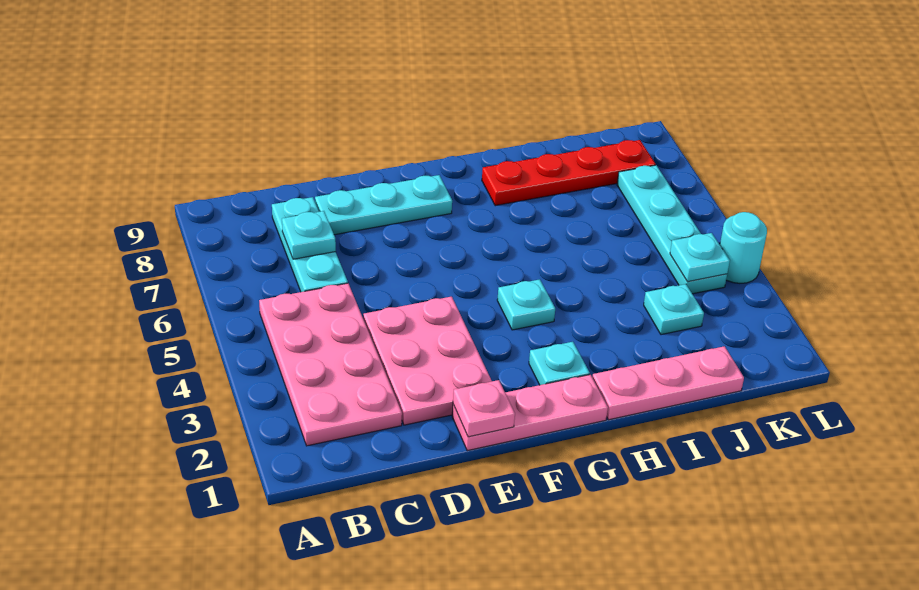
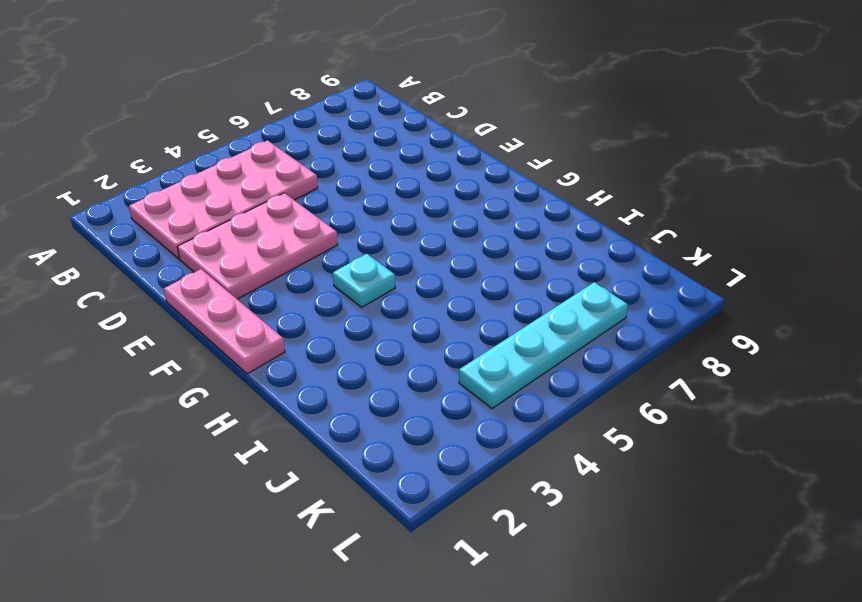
none -> cyan 1x3 plate [272,197,348,292]
none -> cyan 1x3 plate [315,175,452,235]
none -> cyan 1x1 plate [529,342,590,385]

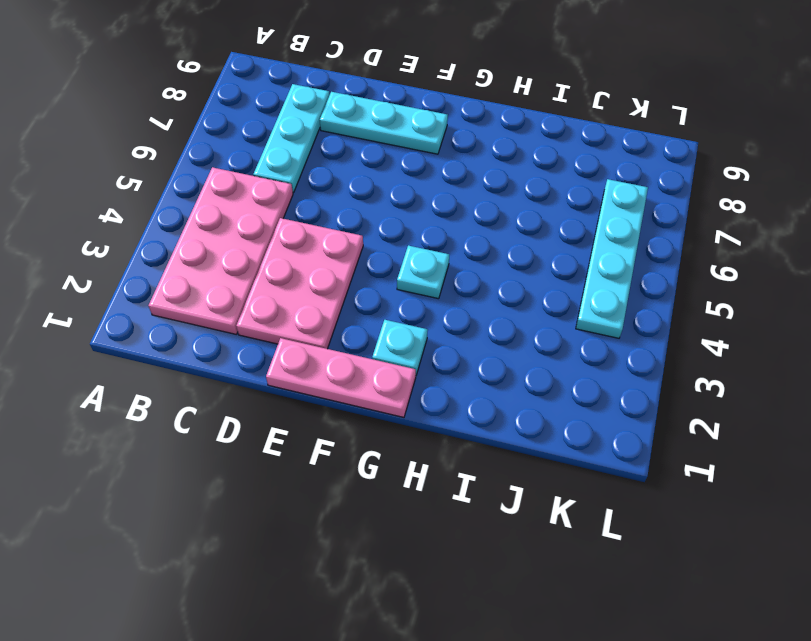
none -> pink 1x3 plate [592,346,744,420]
none -> red 1x4 plate [482,140,656,206]
none -> cyan 1x1 plate [644,284,704,335]

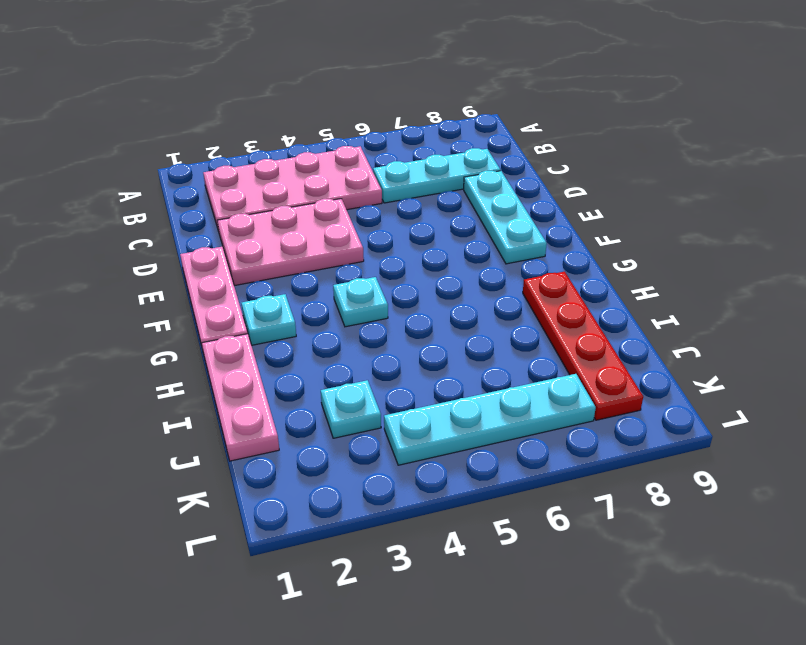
none -> cyan 1x1 round brick [720,212,767,283]
none -> cyan 1x1 plate [282,211,336,259]
none -> pink 1x1 plate [453,380,515,437]

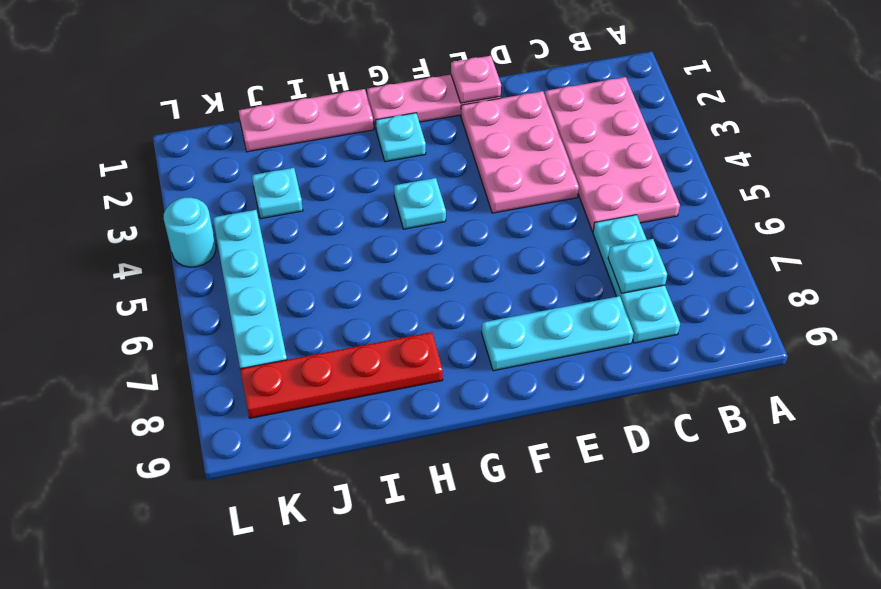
none -> cyan 1x1 plate [670,233,730,282]

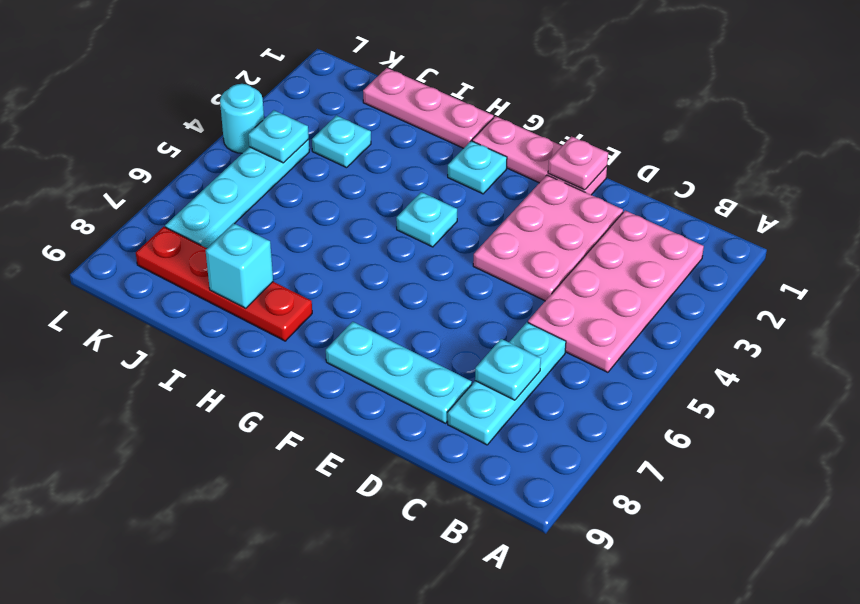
cyan 1x1 brick [206,223,273,308] -> none

